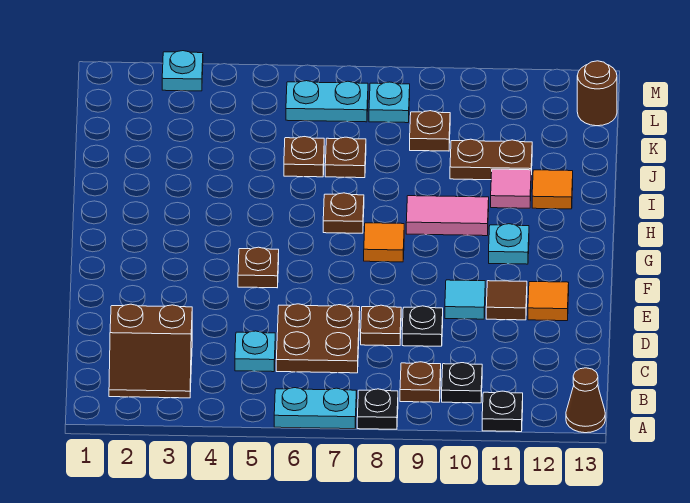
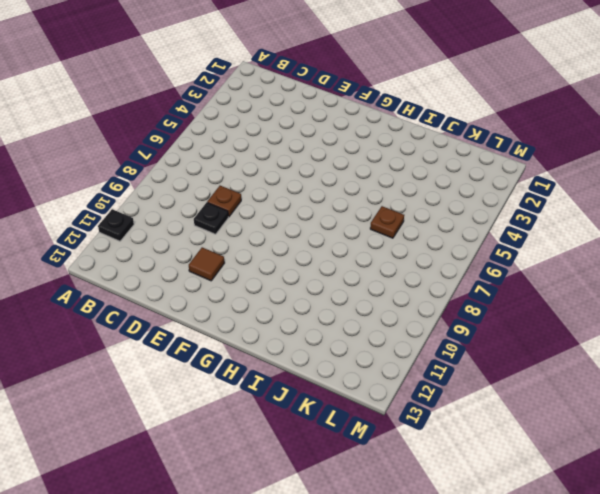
none -> cyan 1x2 plate [274,388,357,429]
none -> black 1x1 plate [357,389,398,429]
none -> brown 1x1 cone [566,368,605,433]

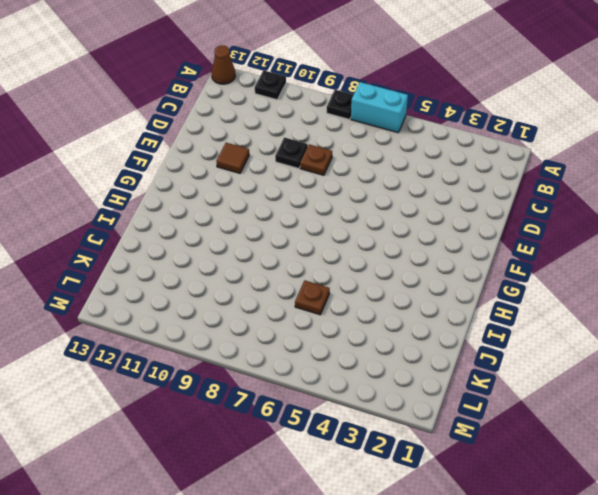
cyan 1x2 brick [351,82,408,133] -> cyan 1x2 plate [274,388,357,429]
none -> brown 2x2 slope [109,304,192,398]
none -> brown 1x1 plate [400,362,441,402]
none -> black 1x1 plate [442,363,482,403]

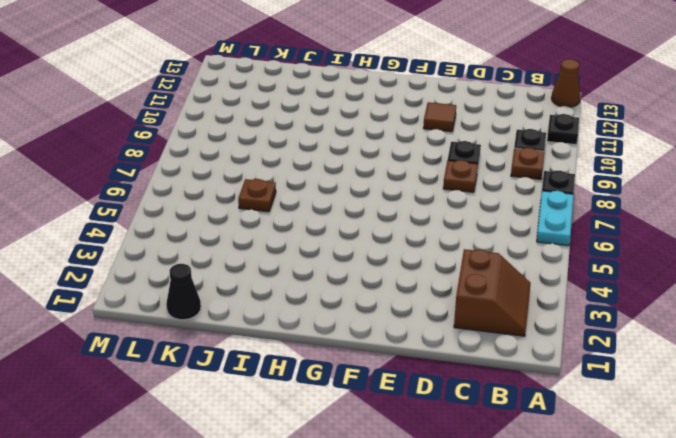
black 1x1 cone [166,264,201,320] -> none
none -> cyan 1x1 plate [235,331,275,372]
none -> brown 2x2 plate [276,304,360,373]
none -> cyan 1x1 tile [445,280,485,319]

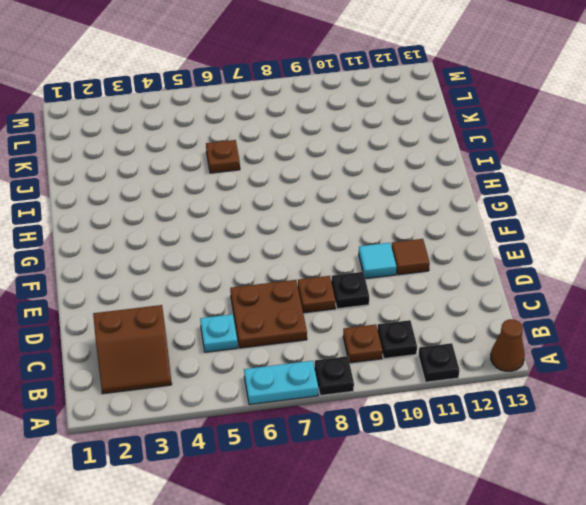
none -> orange 1x1 tile [528,282,569,321]
none -> brown 1x1 plate [238,247,279,288]
none -> orange 1x1 tile [364,223,404,262]

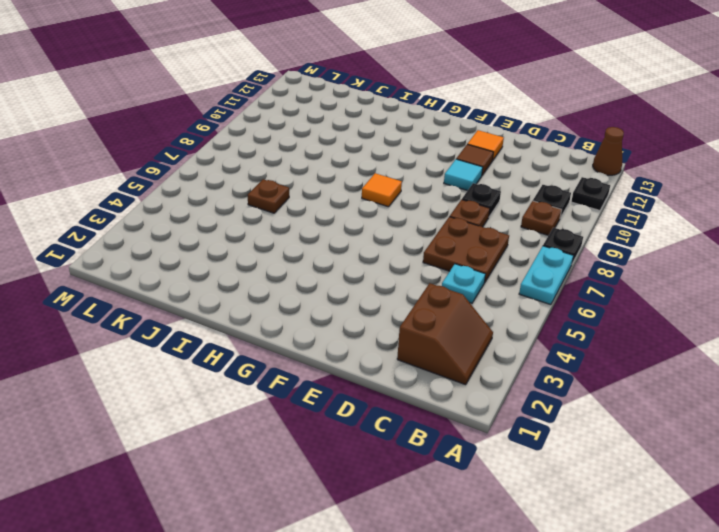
none -> brown 1x1 plate [238,247,279,288]
none -> cyan 1x1 plate [489,224,529,264]
none -> brown 1x1 plate [323,193,364,233]

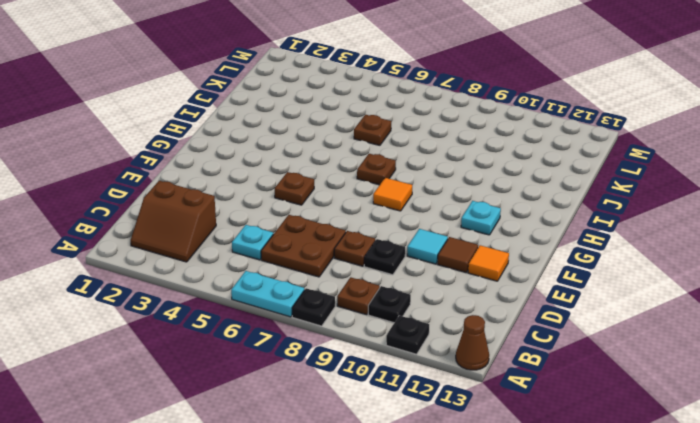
none -> pink 1x2 tile [406,196,489,236]
none -> pink 1x1 tile [491,169,531,208]
none -> orange 1x1 tile [532,170,573,209]

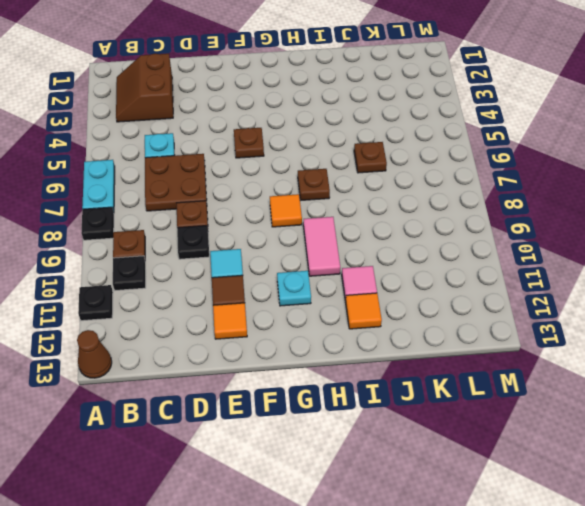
none -> brown 1x1 plate [325,137,366,178]
none -> brown 1x2 plate [450,139,532,180]
none -> brown 1x1 plate [410,111,450,151]

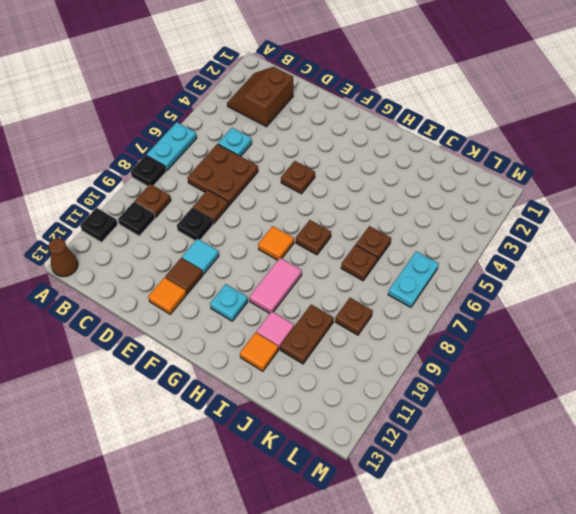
none -> cyan 1x1 plate [369,82,410,123]
none -> brown 1x1 round brick [577,61,617,126]
none -> cyan 1x1 plate [162,51,203,91]

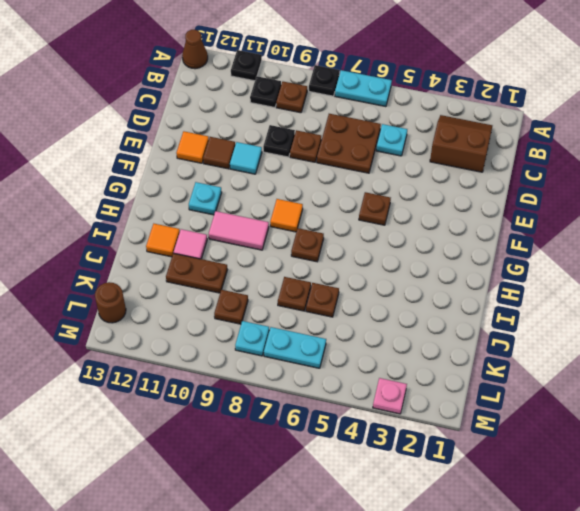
pink 1x1 plate [373,378,407,414] -> cyan 1x1 plate [162,51,203,91]

